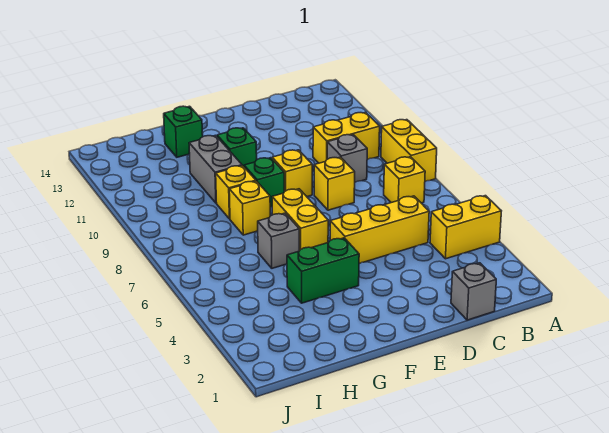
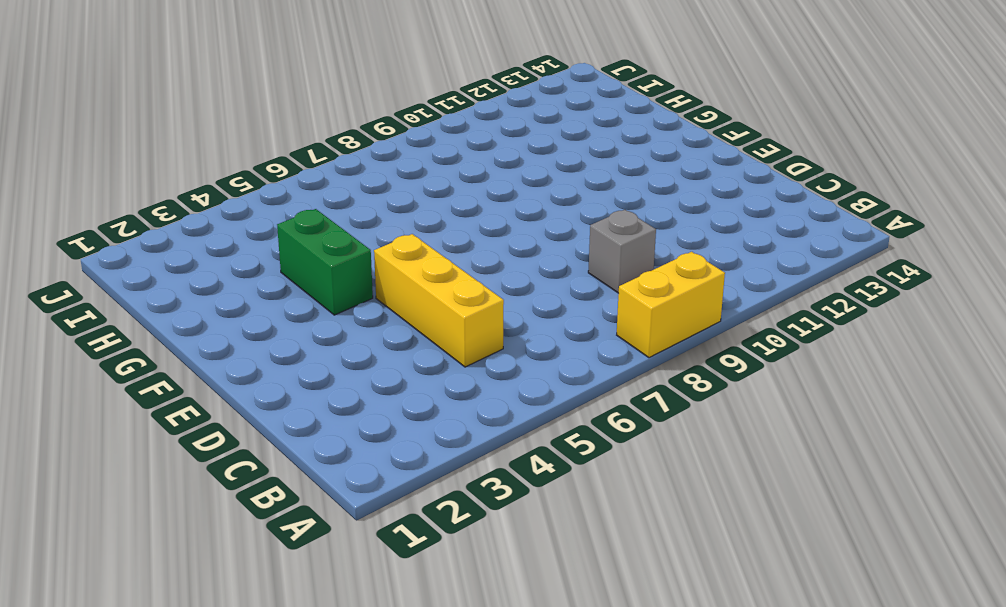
none -> yellow 1x2 brick [430,196,501,259]
none -> yellow 1x1 brick [384,157,425,203]
none -> yellow 1x2 brick [313,113,380,163]

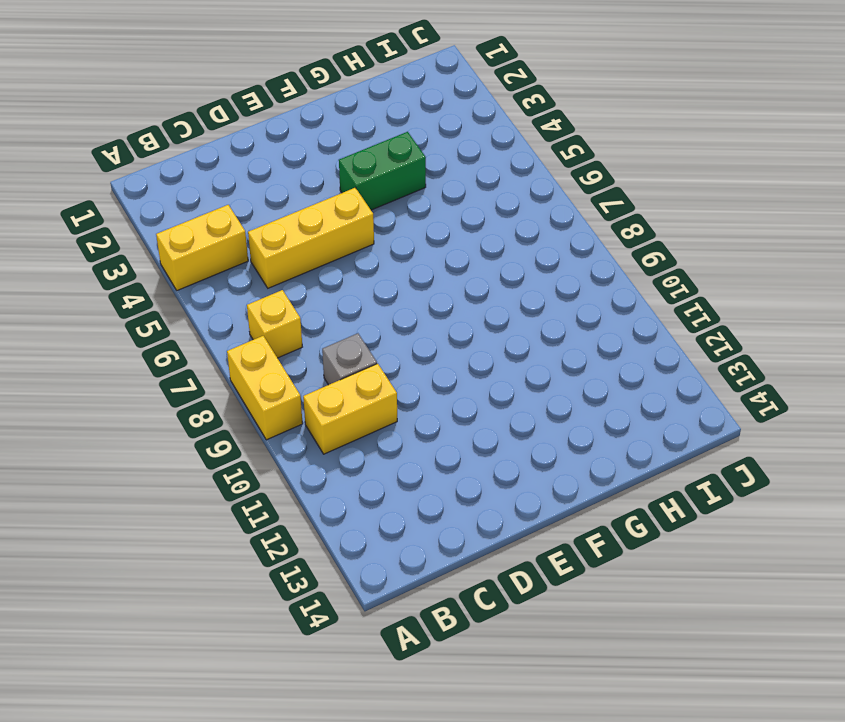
none -> grey 1x1 brick [451,263,496,320]
none -> yellow 1x1 brick [314,157,355,210]
none -> yellow 1x1 brick [272,150,312,197]

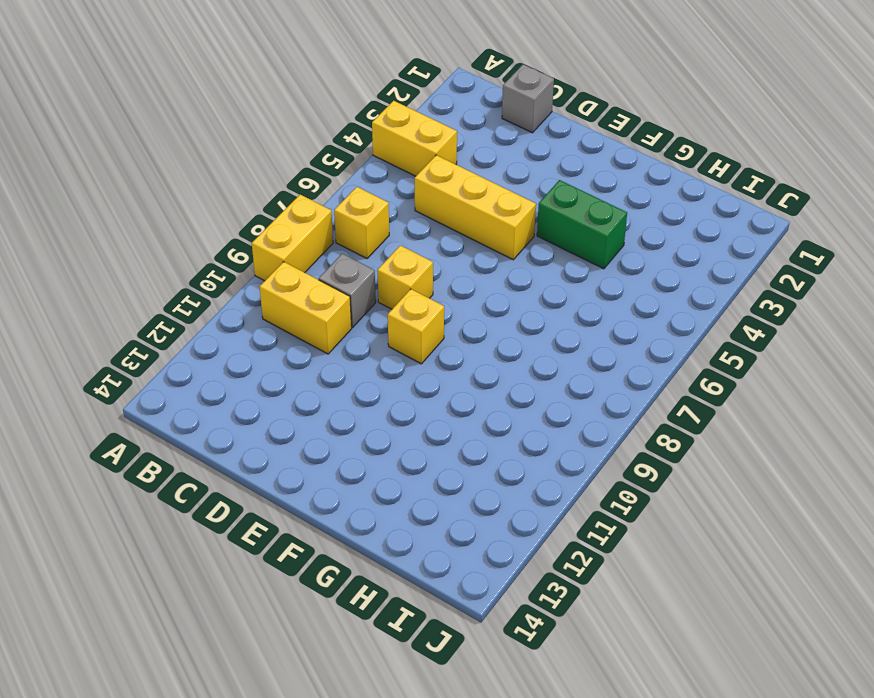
none -> yellow 1x2 brick [272,189,328,251]
none -> green 1x1 brick [244,158,284,207]
none -> green 1x1 brick [217,128,257,166]

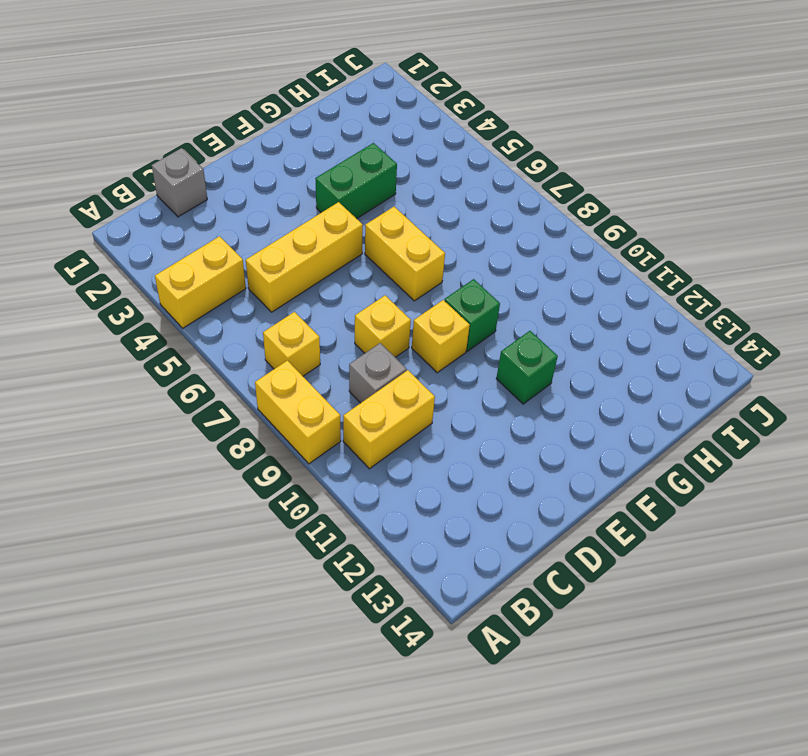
none -> grey 1x1 brick [258,213,299,268]
none -> yellow 1x1 brick [229,181,270,235]
none -> yellow 1x1 brick [216,166,256,219]

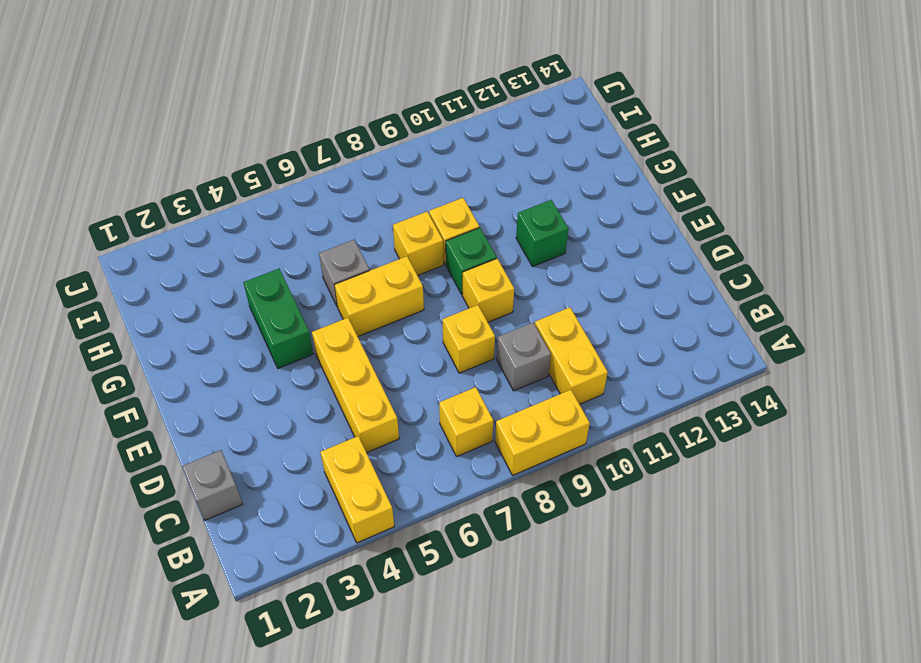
none -> grey 1x2 brick [189,135,242,203]
none -> green 1x1 brick [164,106,203,157]

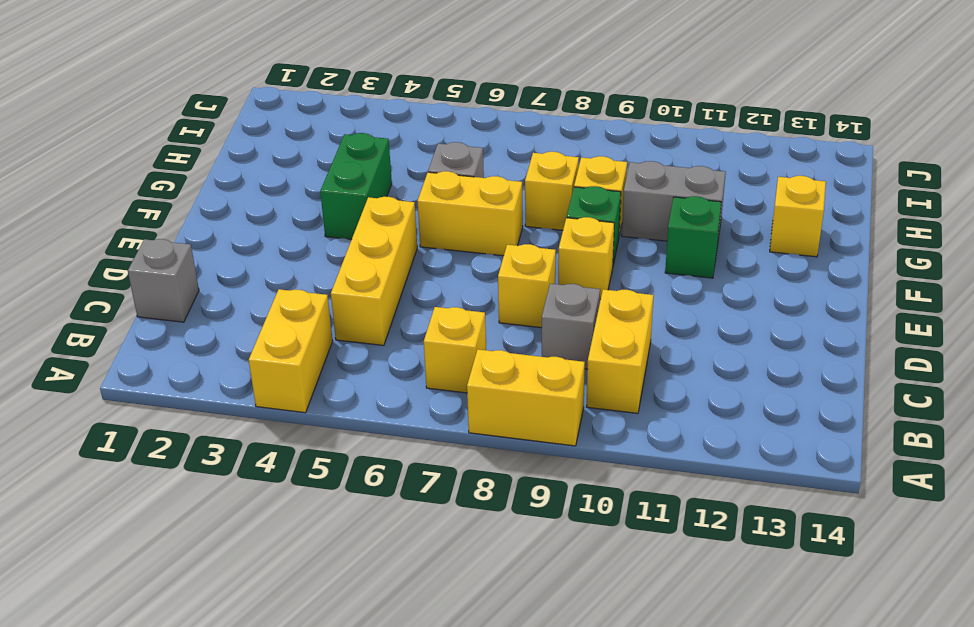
yellow 1x1 brick [770,176,826,257] -> green 1x1 brick [164,106,203,157]

